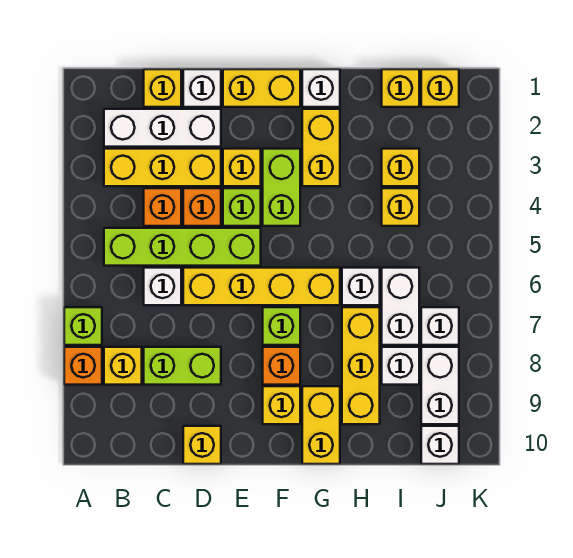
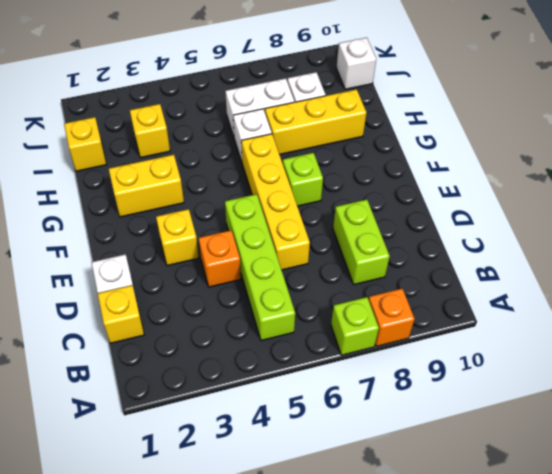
none -> white 1x3 brick [104,109,221,147]
none -> yellow 1x3 brick [104,149,221,186]
none -> yellow 1x1 brick [104,347,142,385]
none -> orange 1x1 brick [144,188,181,226]

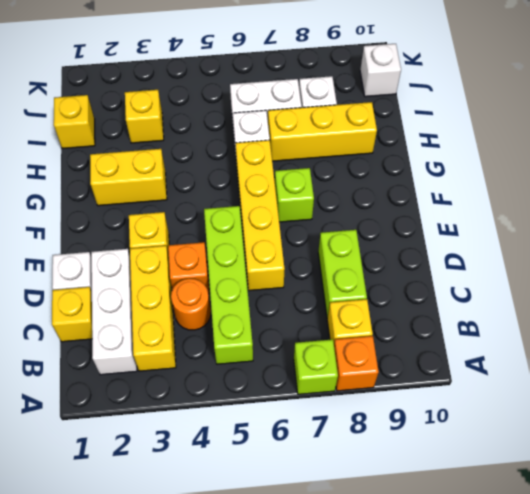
orange 1x1 round brick [171,278,211,330] -> orange 1x1 brick [144,188,181,226]
none -> white 1x1 brick [144,268,181,305]
none -> yellow 1x1 brick [183,426,221,464]
none -> yellow 1x2 brick [223,69,300,107]
none -> lime 1x1 brick [223,188,261,226]

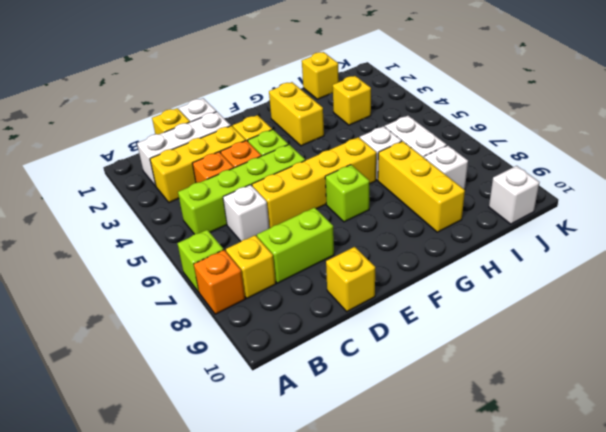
none -> yellow 1x2 brick [223,69,300,107]
none -> lime 1x2 brick [263,149,300,226]
none -> orange 1x1 brick [263,347,300,385]
none -> yellow 1x1 brick [263,386,300,424]

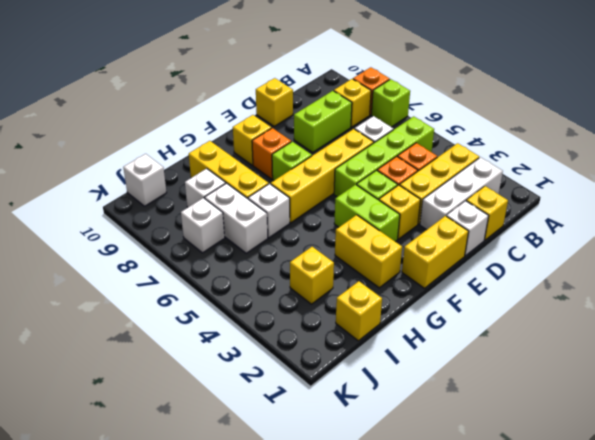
none -> white 1x1 brick [302,69,340,107]
none -> yellow 1x2 brick [302,386,340,464]
none -> yellow 1x1 brick [382,188,419,226]
none -> yellow 1x1 brick [421,69,459,107]

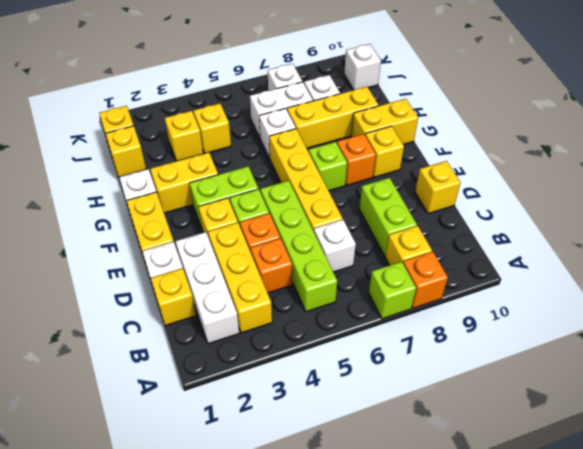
none -> white 1x2 brick [421,347,459,424]

